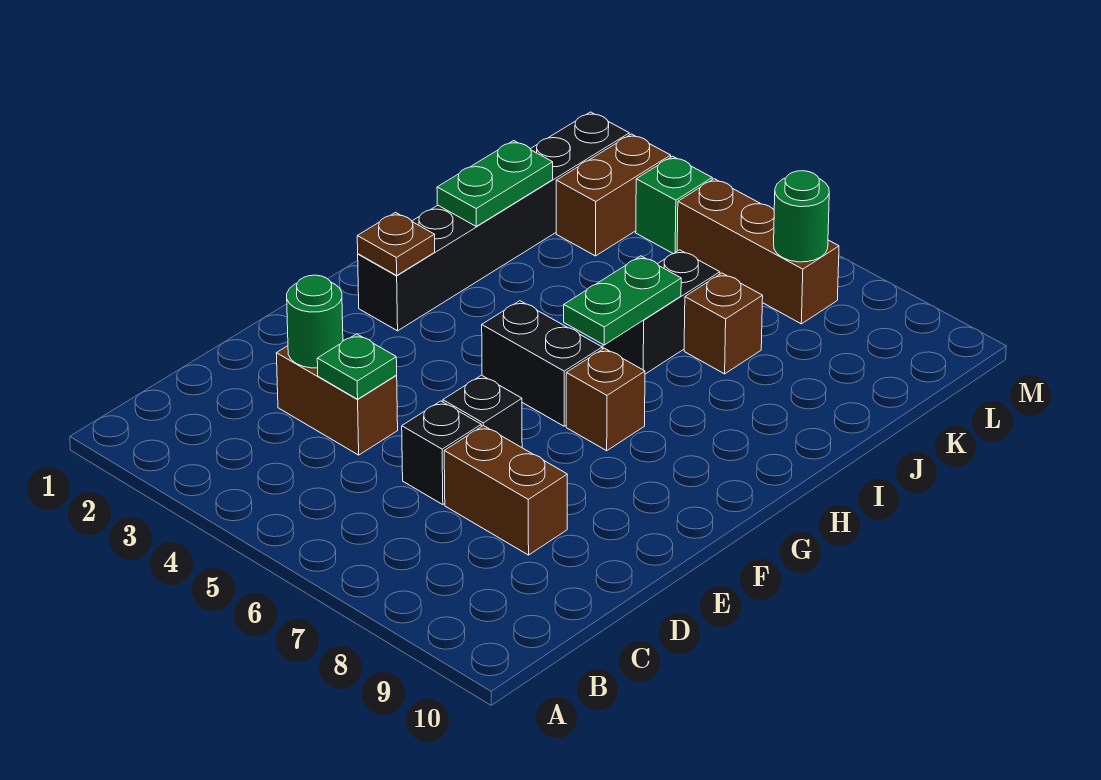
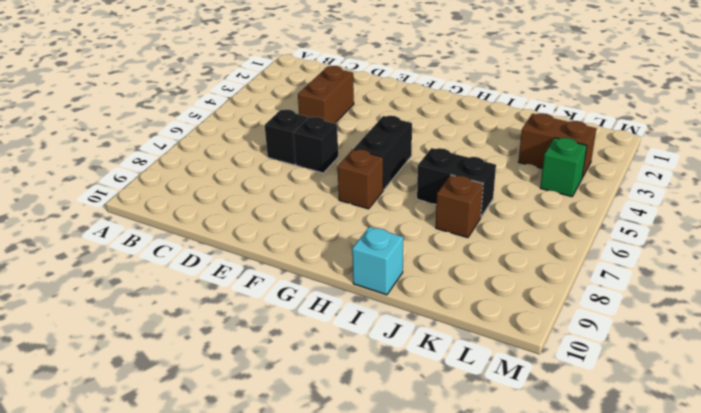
cyan 1x1 brick [352,227,403,295] -> none
none -> brown 1x2 brick [444,426,567,555]
none -> black 1x6 brick [358,112,629,331]
none -> brown 1x3 brick [677,179,839,324]

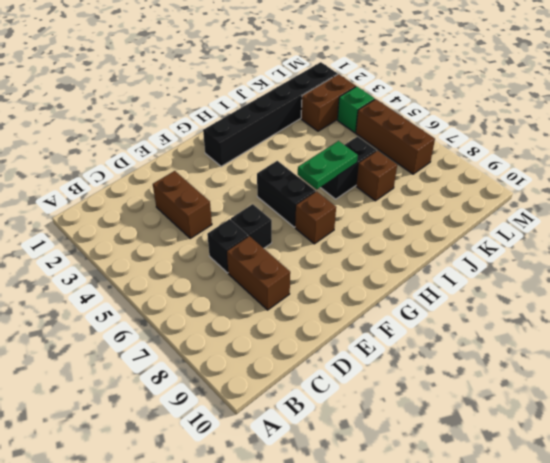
none -> green 1x1 round brick [287,275,343,368]
none -> green 1x1 plate [317,334,397,399]
none -> brown 1x1 plate [357,213,435,275]

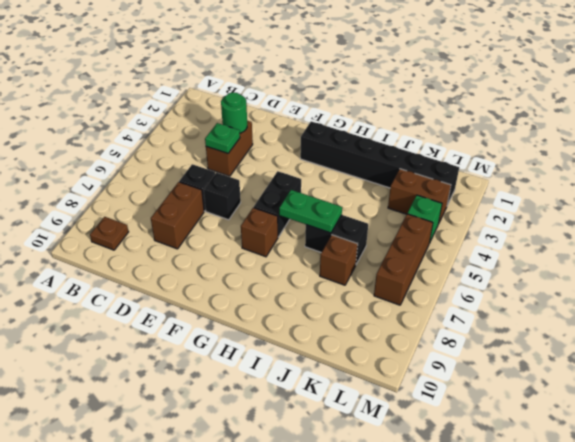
brown 1x1 plate [90,217,129,250] -> brown 1x1 plate moved to [357,213,435,275]
none -> green 1x2 plate [437,141,553,226]
none -> green 1x1 round brick [774,171,829,262]

